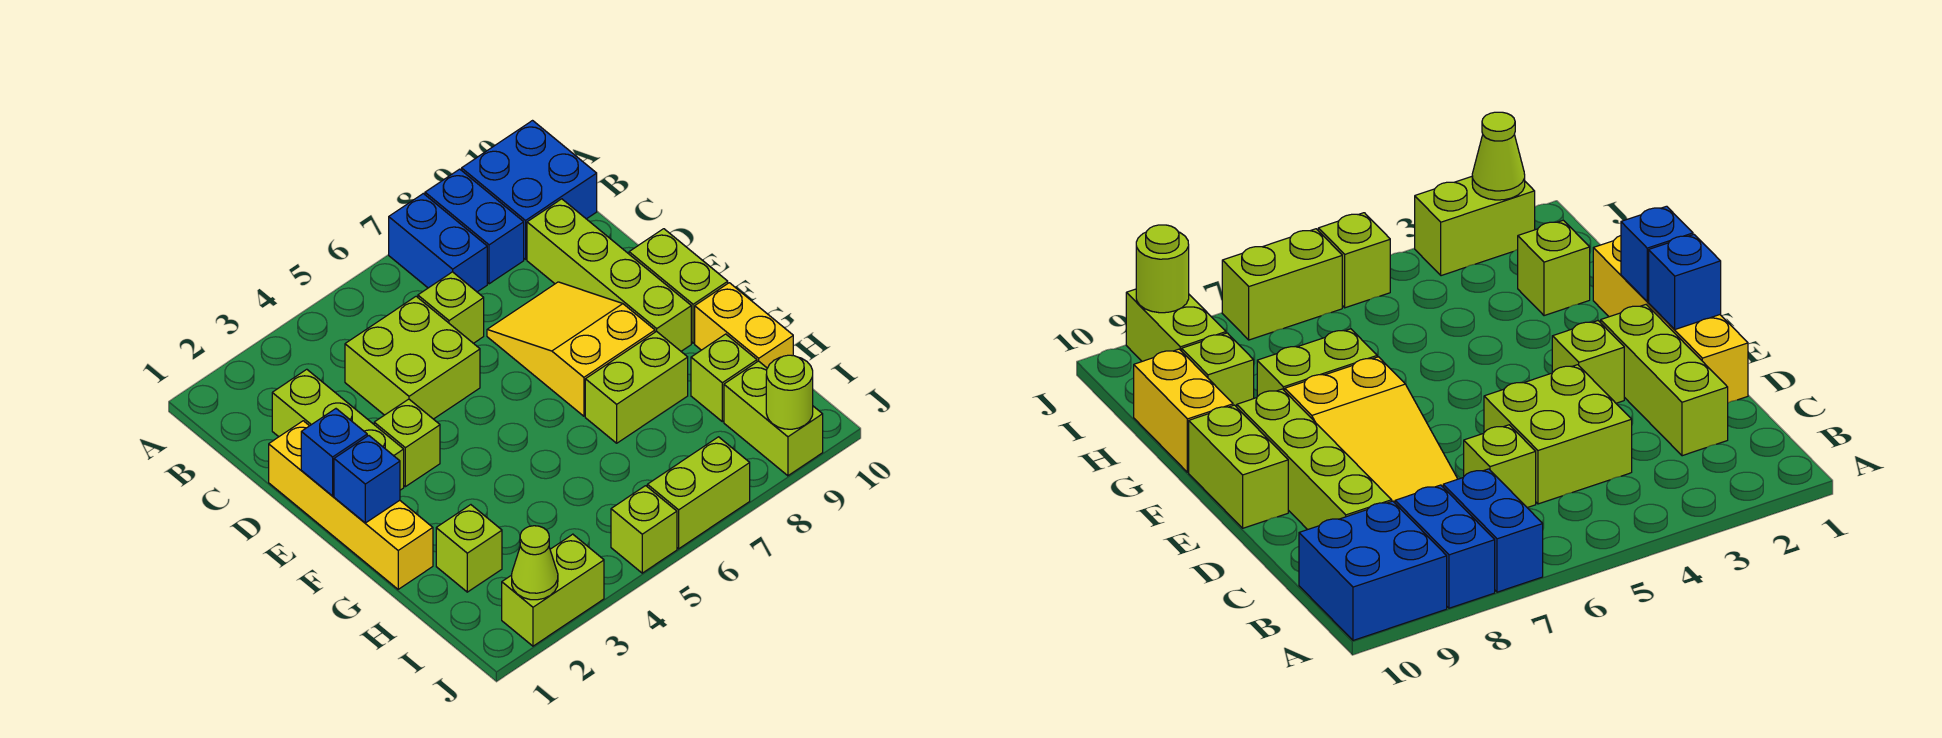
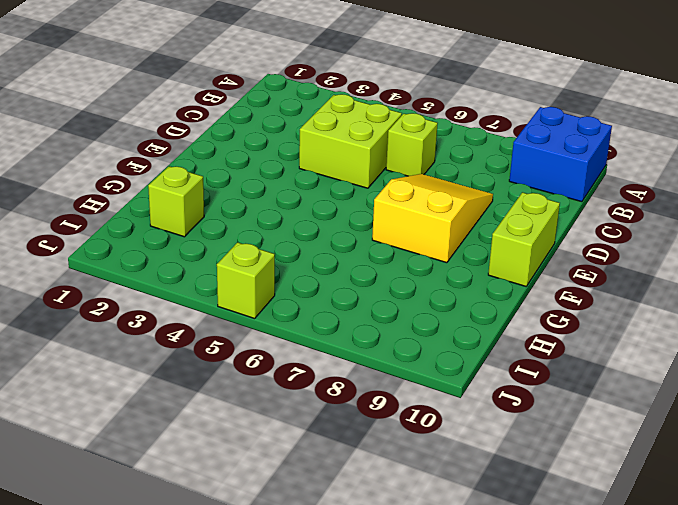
none -> blue 1x2 brick [389,193,487,292]
none -> blue 1x2 brick [425,169,524,284]
none -> lime 1x3 brick [272,369,404,490]

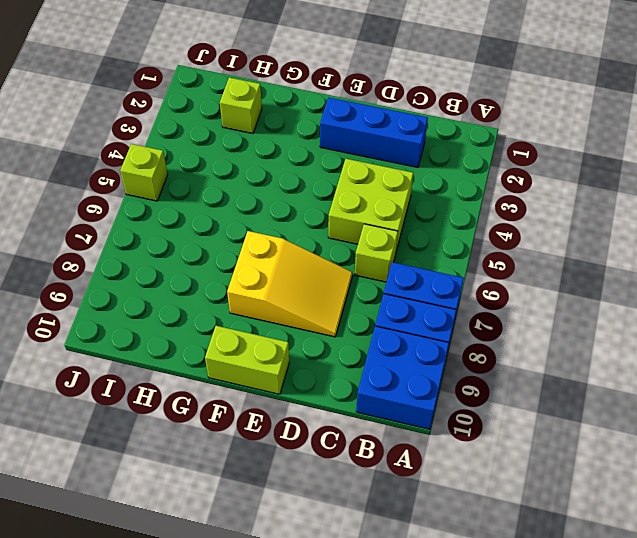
blue 1x3 brick [320,97,428,168] -> lime 1x3 brick [272,369,404,490]
none -> lime 1x4 brick [527,199,691,351]
none -> yellow 1x4 brick [269,421,433,589]
none -> lime 1x1 brick [374,399,440,487]

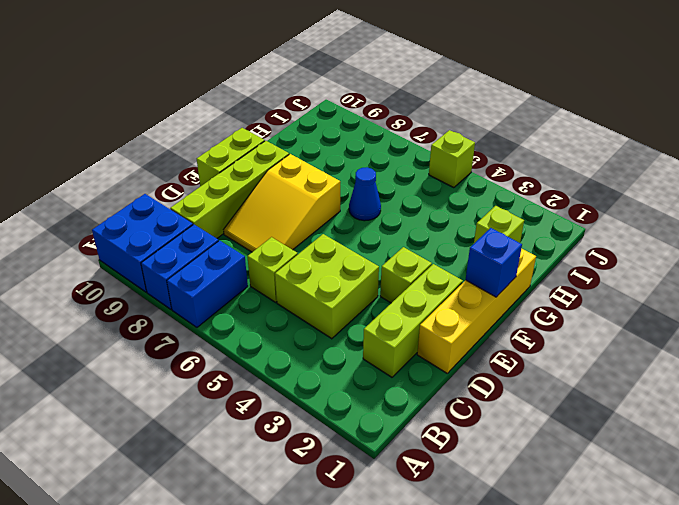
blue 1x1 cone [349,167,381,221] -> none
none -> lime 1x2 brick [585,331,688,443]
none -> yellow 1x2 brick [695,283,793,368]
none -> lime 1x1 brick [691,334,757,422]

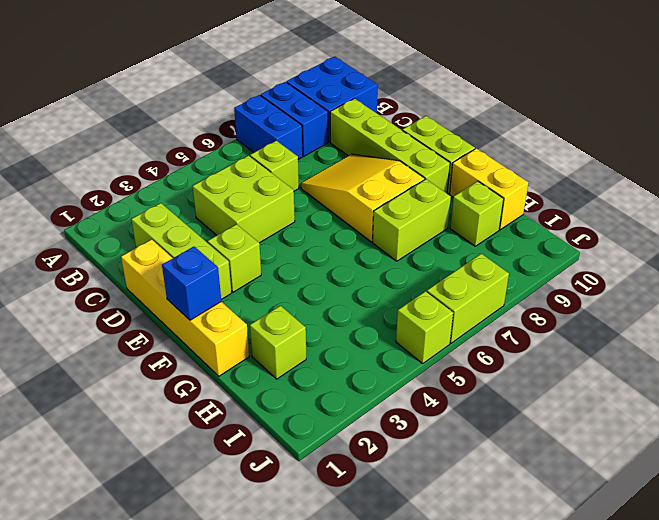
none -> lime 1x2 brick [724,361,823,476]
none -> lime 1x2 brick [502,534,604,646]
none -> blue 1x1 brick [301,409,367,496]

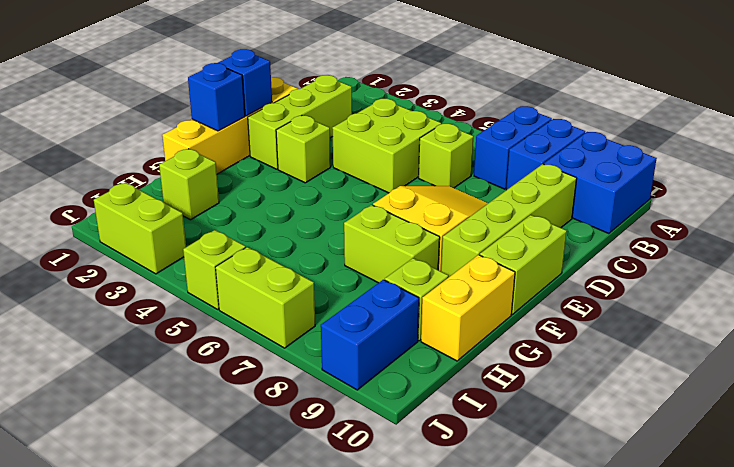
blue 1x2 brick [321,280,419,390] -> lime 1x2 brick [724,361,823,476]
none -> lime 1x1 cone [512,526,558,600]
none -> lime 1x1 round brick [766,355,813,429]

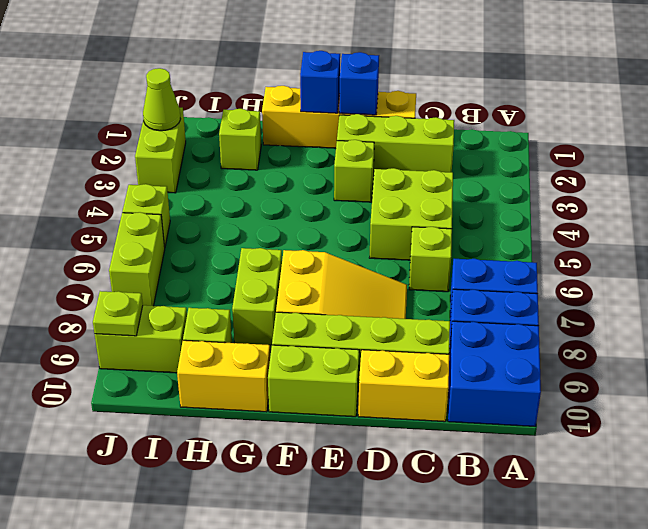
yellow 1x2 brick [358,350,449,422] -> none
lime 1x1 plate [93,291,143,336] -> lime 1x1 round brick [766,355,813,429]

